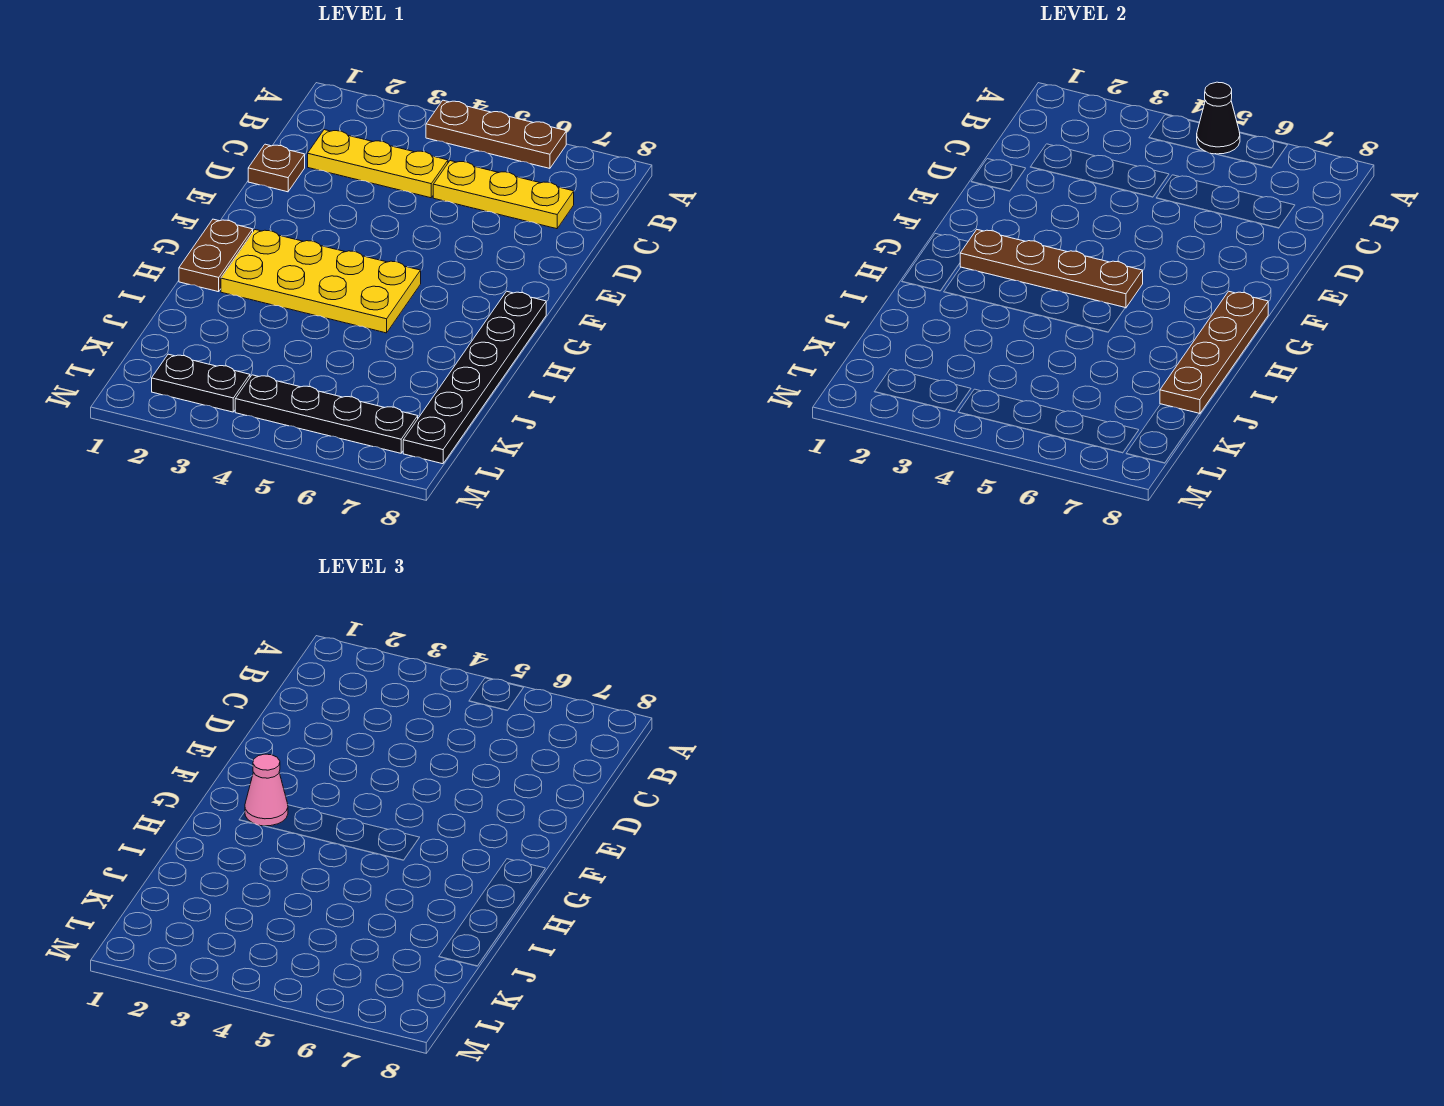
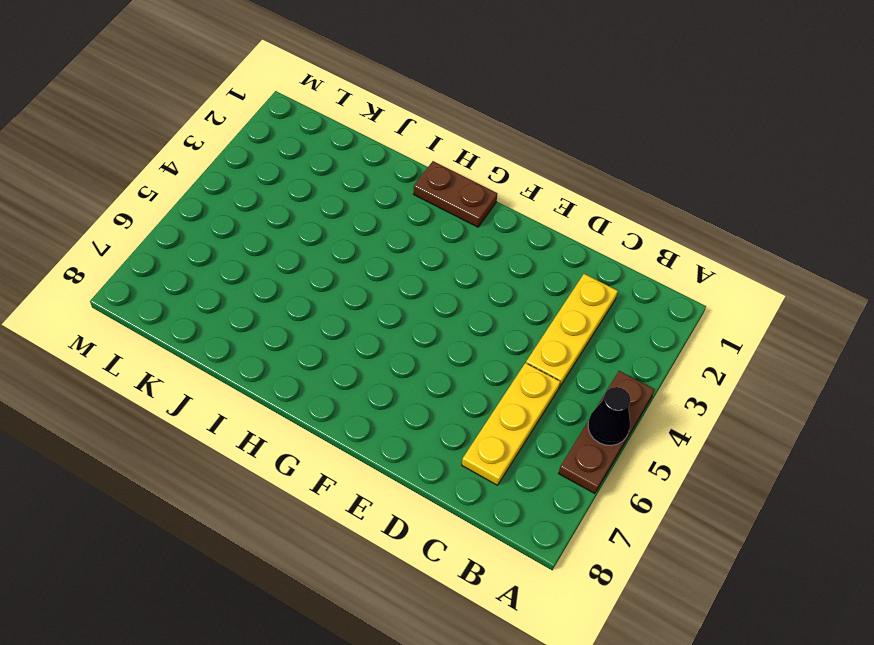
none -> brown 1x1 plate [248,144,305,192]
none -> yellow 2x4 plate [221,230,421,333]
none -> black 1x6 plate [403,291,546,464]

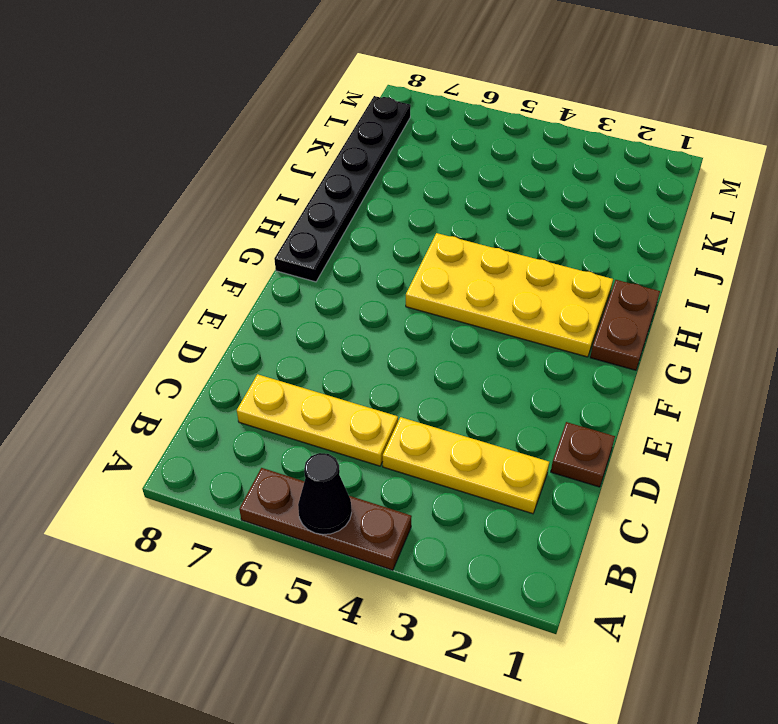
none -> black 1x2 plate [152,354,250,412]
none -> black 1x4 plate [235,375,418,453]
none -> brown 1x4 plate [960,230,1143,308]

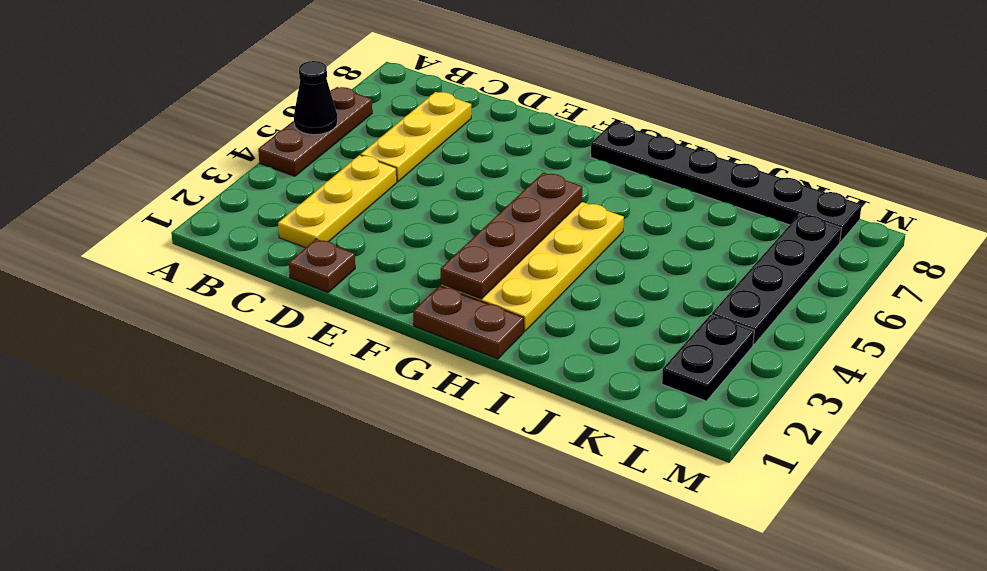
none -> brown 1x4 plate [1160,291,1268,414]
none -> pink 1x1 cone [245,754,288,826]

